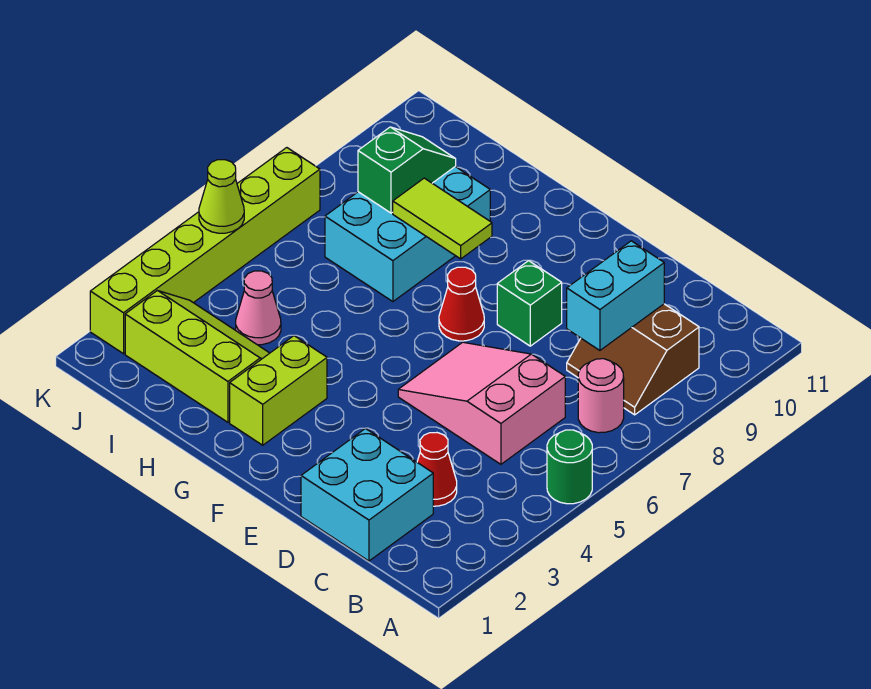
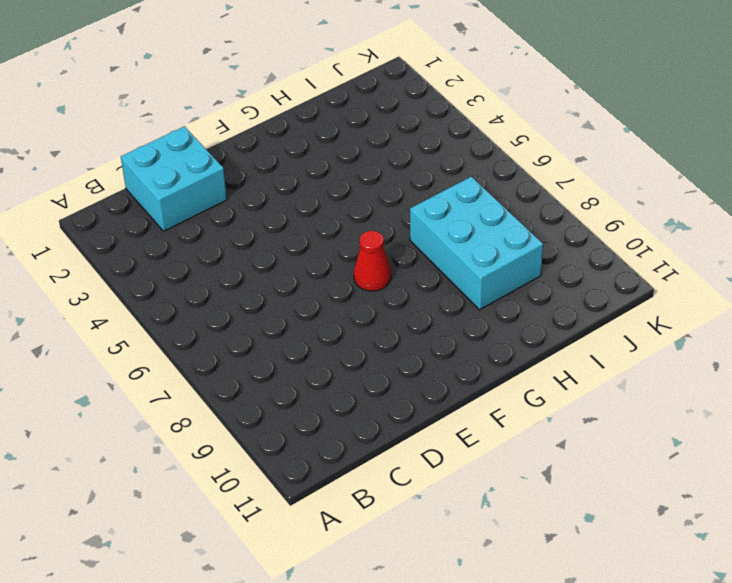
none -> green 1x1 round brick [547,430,592,504]
none -> pink 1x1 round brick [578,359,624,433]
none -> brown 2x2 slope [567,304,699,415]

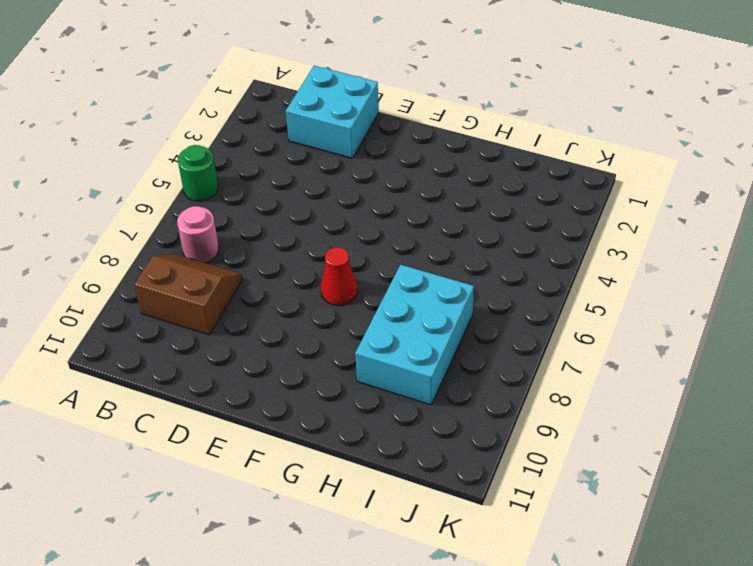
none -> red 1x1 cone [417,433,457,506]
none -> pink 2x3 slope [398,342,565,464]
none -> green 1x1 brick [497,261,562,346]

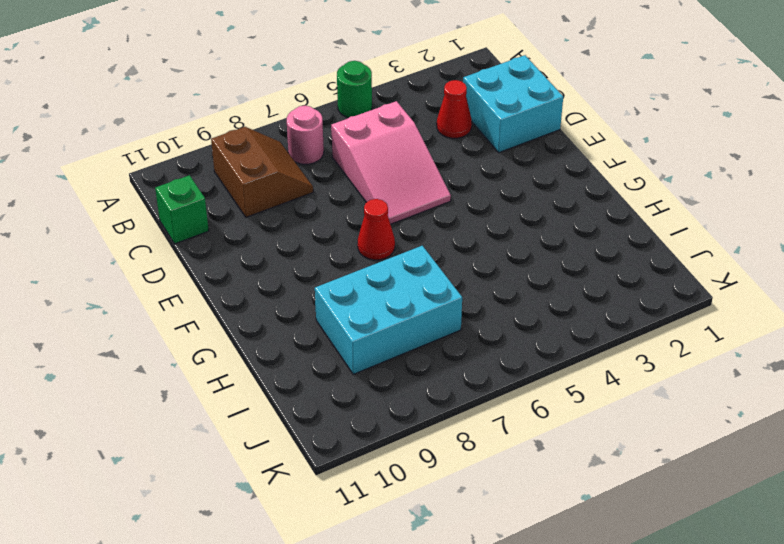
green 1x1 brick [155,175,209,244] -> green 1x1 brick moved to [497,261,562,346]
none -> lime 1x2 brick [230,336,327,445]
none -> lime 2x3 slope [125,291,269,422]
none -> pink 1x1 cone [236,271,281,345]

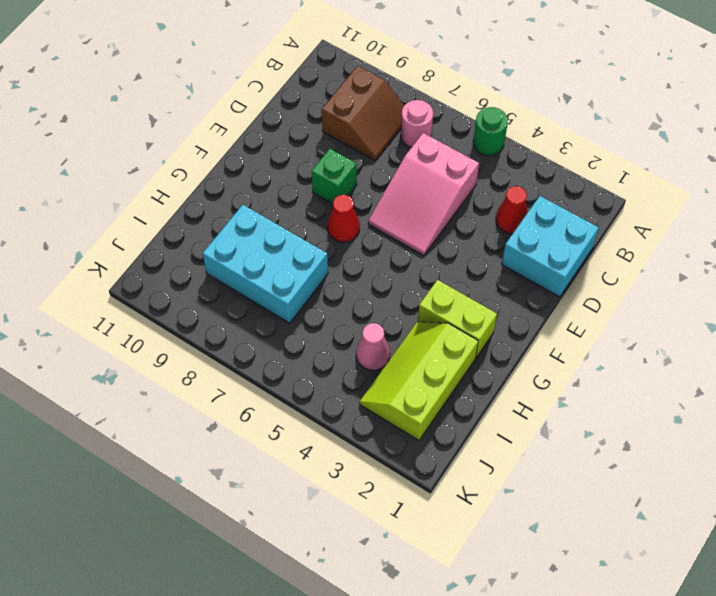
none -> lime 1x6 brick [90,148,320,354]
none -> cyan 1x2 brick [567,241,664,350]
none -> lime 1x2 tile [393,178,492,259]

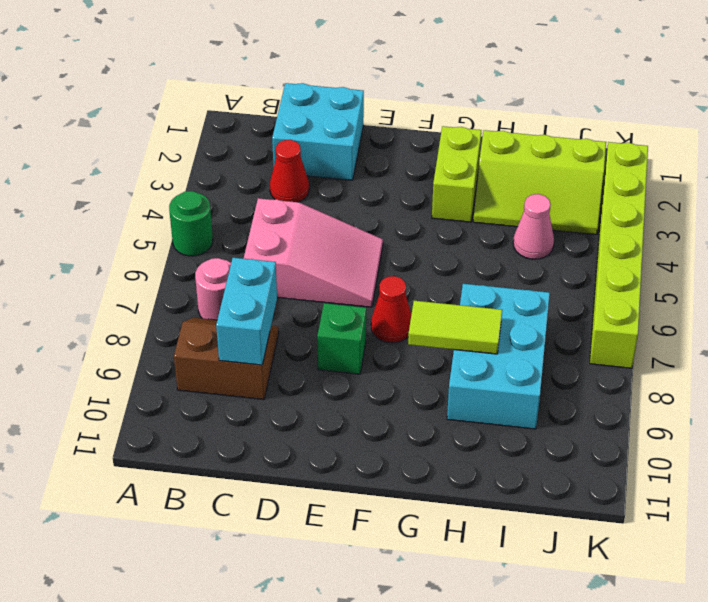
none -> green 1x2 slope [358,127,456,213]
none -> lime 1x1 cone [199,160,244,233]

